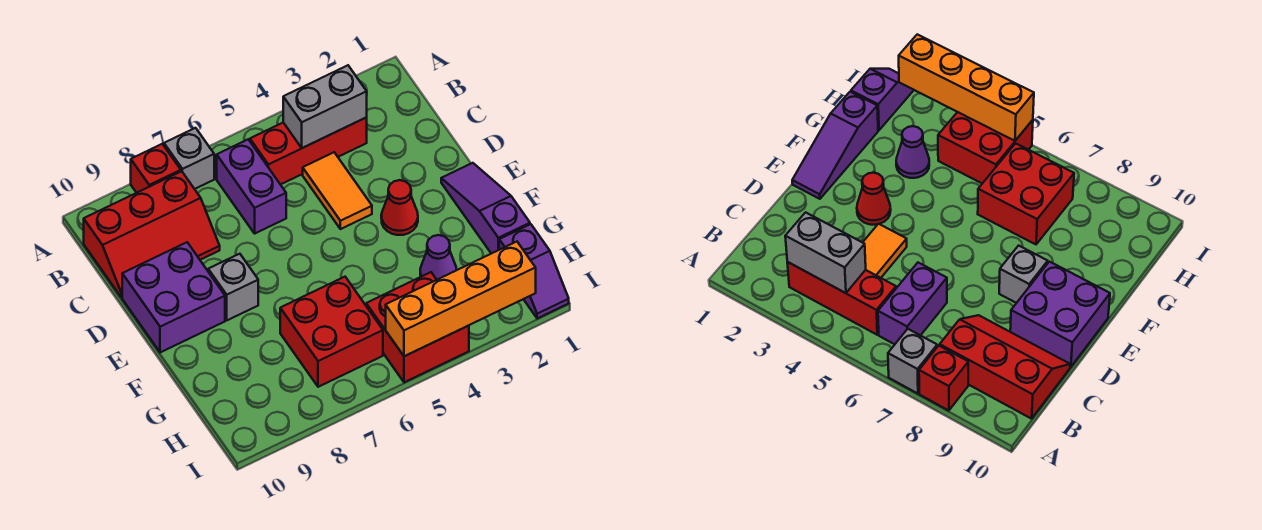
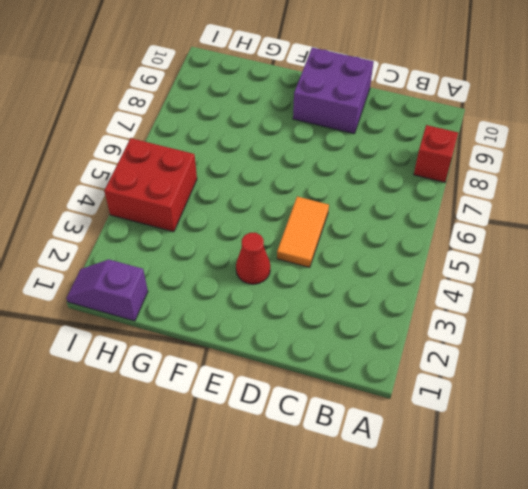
orange 1x2 tile [277,197,329,268] -> orange 1x2 tile turned to [303,152,372,229]
none -> grey 1x1 brick [164,128,214,189]
none -> red 1x3 brick [250,117,367,185]
none -> purple 1x2 brick [217,139,286,233]

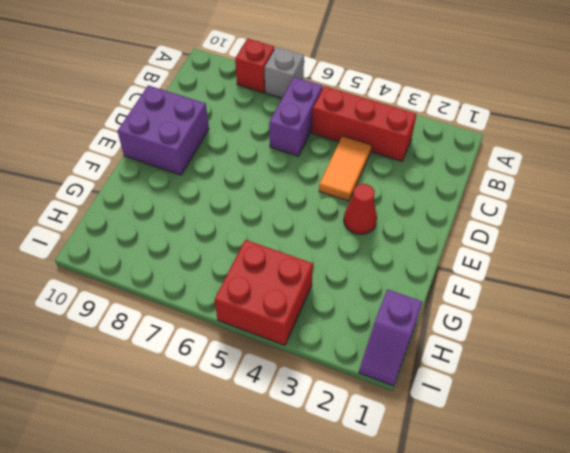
none -> red 2x3 slope [84,171,220,298]
none -> purple 1x3 slope [441,163,530,254]
none -> grey 1x1 brick [208,254,258,320]

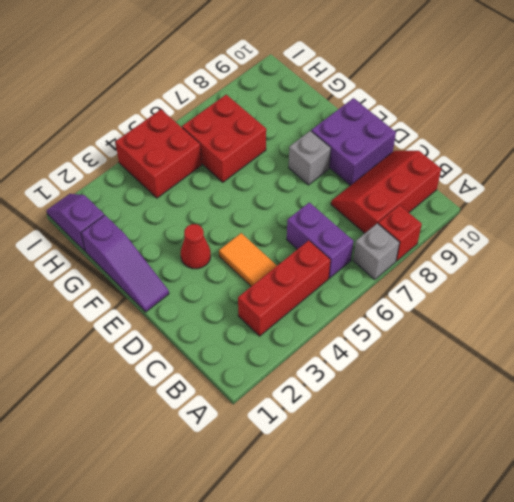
none -> purple 1x1 cone [420,235,457,280]
none -> grey 1x2 brick [283,65,367,148]
none -> orange 1x4 brick [386,242,536,356]

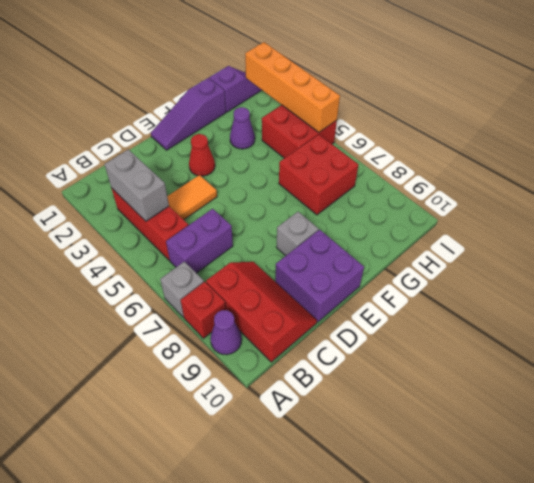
purple 1x1 cone [210,310,242,355] -> none

